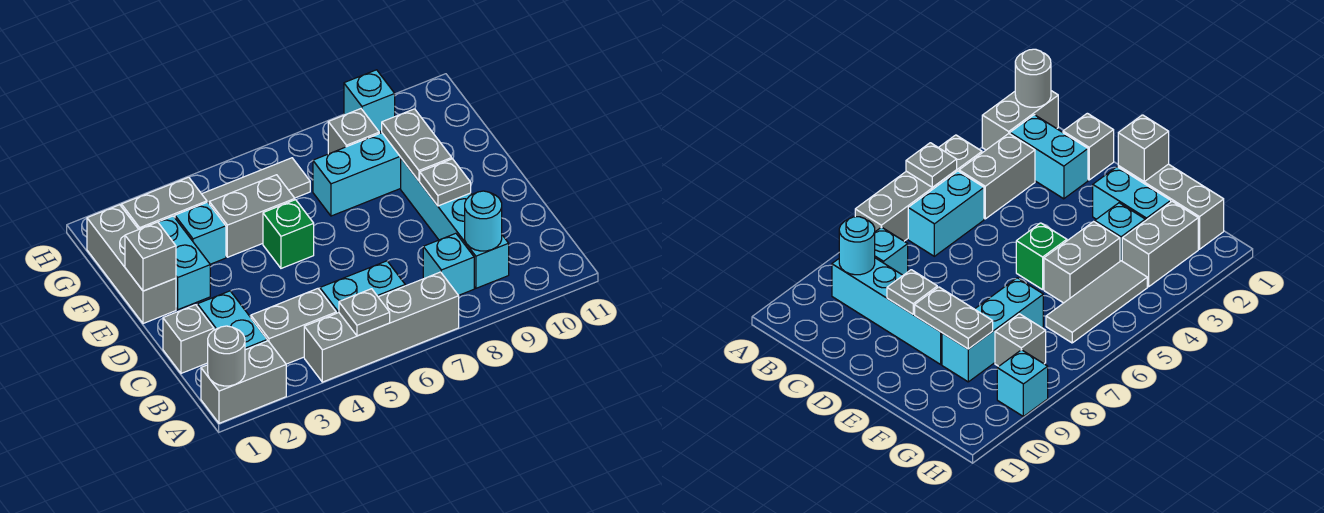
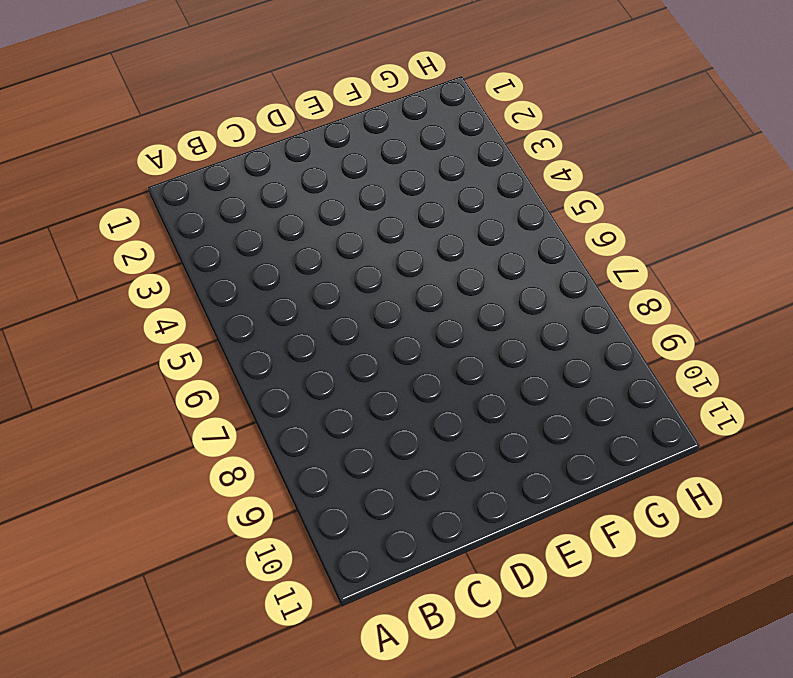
none -> grey 1x2 brick [201,341,286,423]
none -> grey 1x4 brick [304,272,459,382]
none -> cyan 1x2 brick [197,291,267,350]

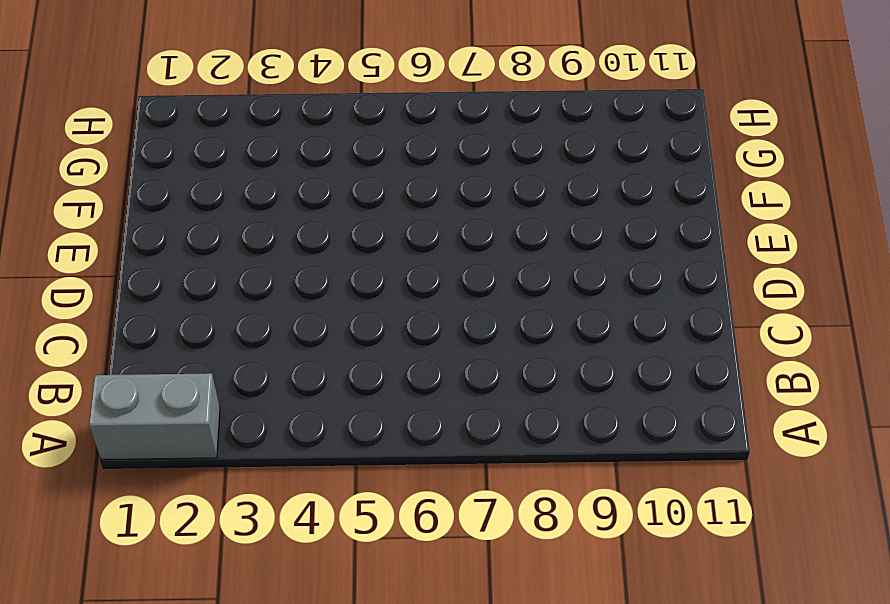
none -> grey 1x4 brick [304,272,459,382]
none -> cyan 1x2 brick [197,291,267,350]
none -> grey 1x2 brick [251,289,336,364]

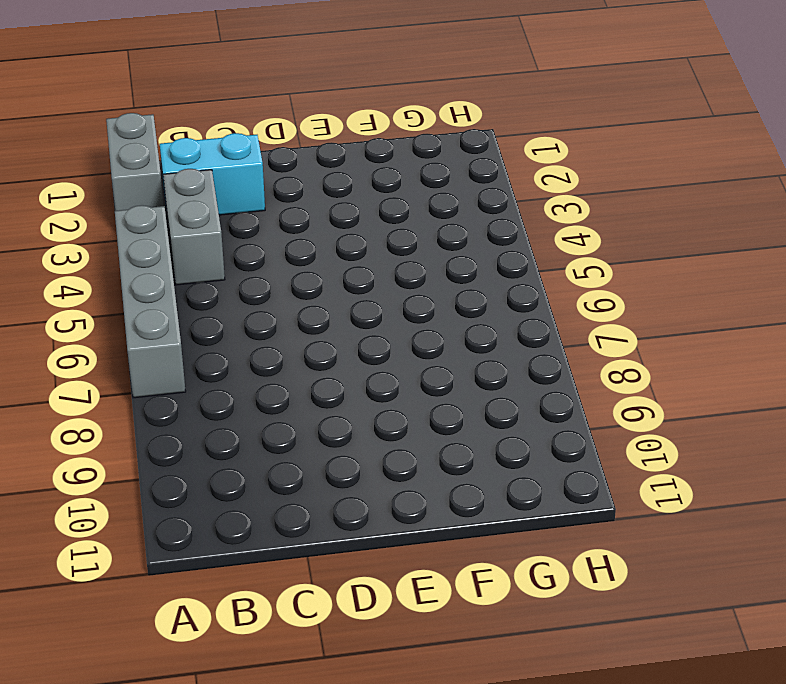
none -> cyan 1x2 brick [320,261,405,313]
none -> cyan 1x1 brick [423,233,474,295]
none -> cyan 1x4 brick [401,158,509,288]

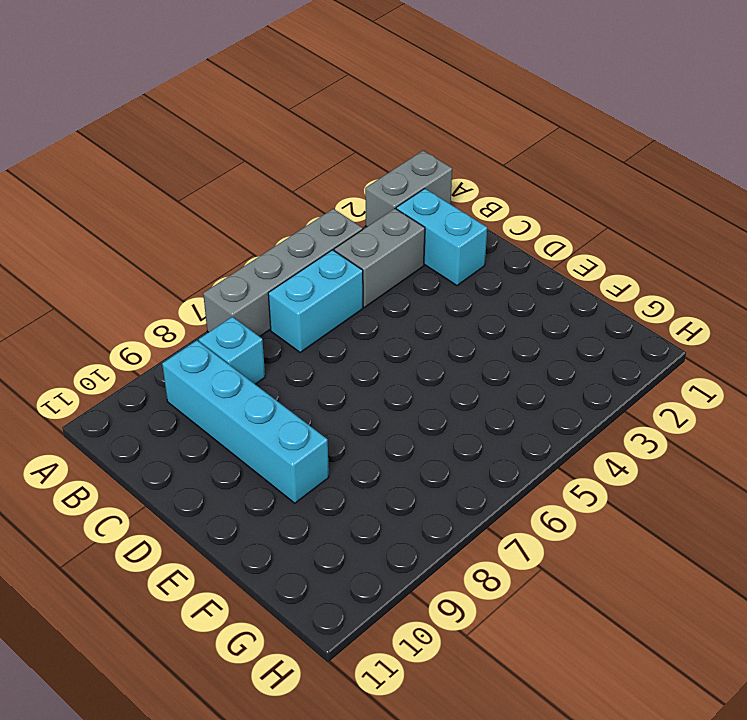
none -> grey 1x1 brick [163,305,214,373]
none -> grey 1x3 brick [87,205,176,324]
none -> cyan 1x2 brick [158,216,210,310]

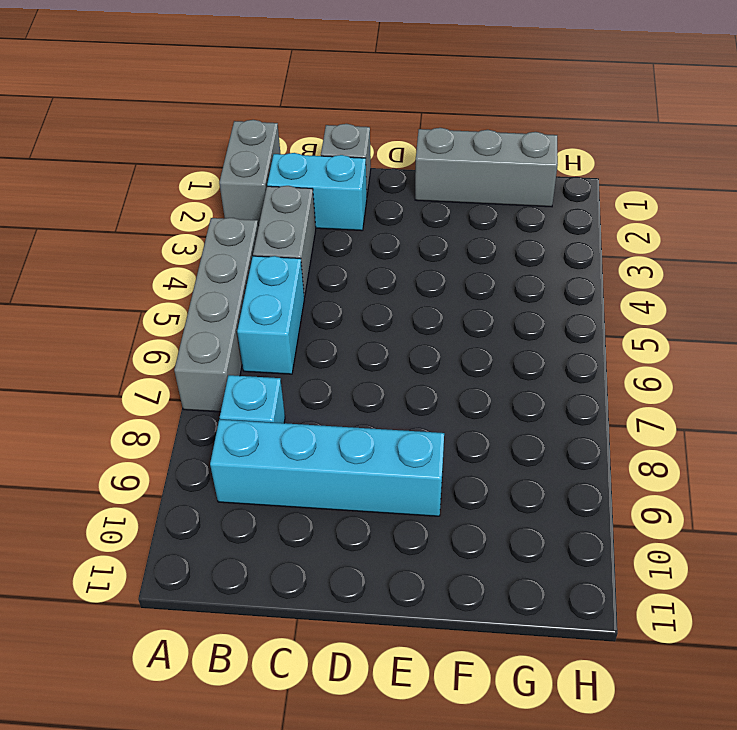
none -> cyan 1x2 brick [158,216,210,310]
none -> green 1x1 brick [263,200,314,268]
none -> cyan 1x1 brick [175,202,226,264]

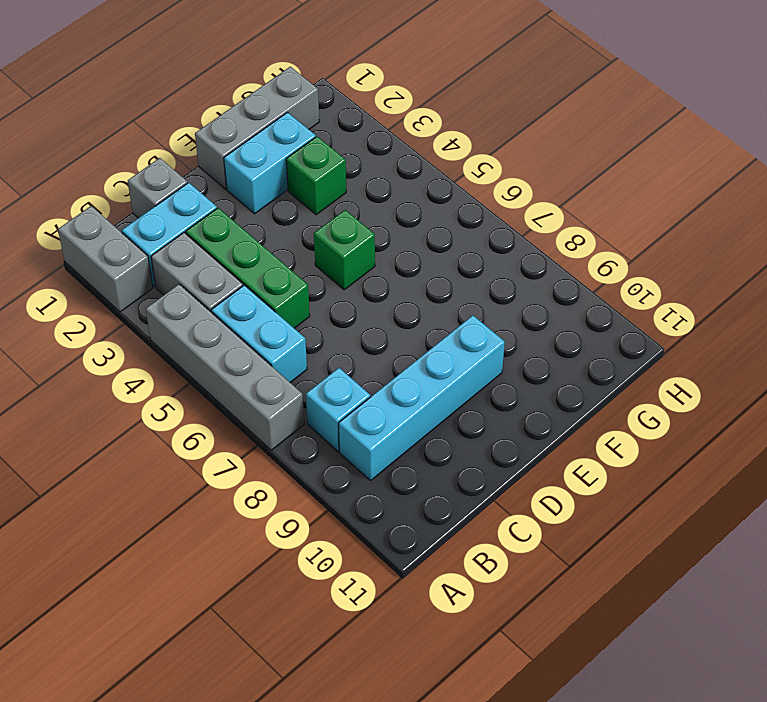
green 1x3 brick [186,208,310,328] -> none
green 1x1 brick [286,137,346,215] -> cyan 1x1 brick [175,202,226,264]
none -> grey 1x2 brick [209,175,295,257]
none -> cyan 1x3 brick [313,133,401,216]
none -> grey 1x2 brick [121,177,207,229]

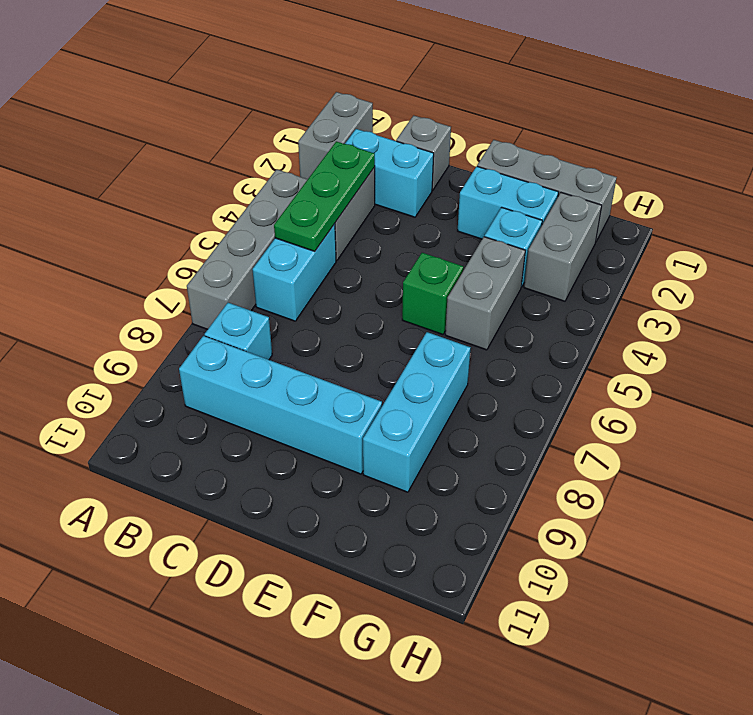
green 1x3 plate [274,141,375,251] -> none
none -> grey 1x3 tile [202,158,310,203]
none -> grey 1x1 brick [328,109,379,154]
none -> cyan 1x1 brick [344,70,395,132]

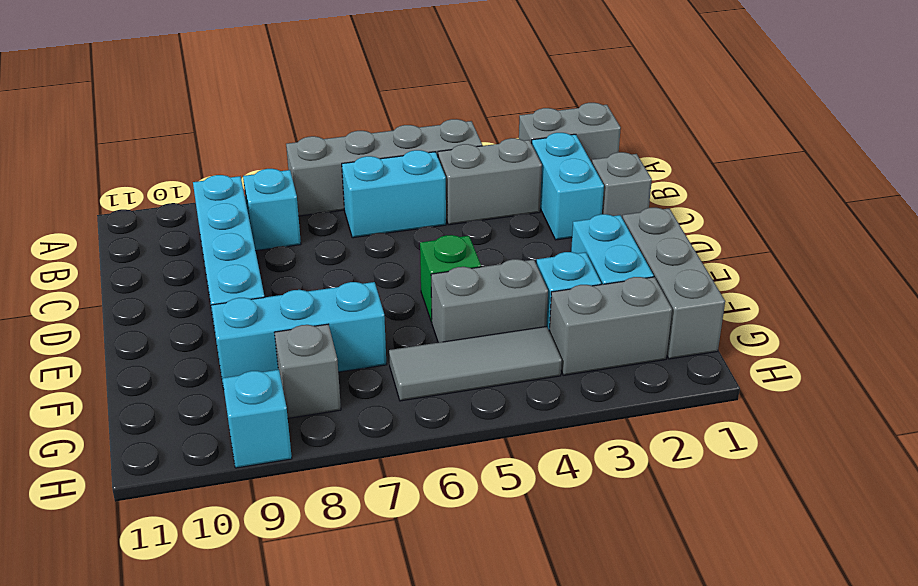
none -> grey 1x1 round brick [208,326,245,386]
none -> grey 1x1 plate [339,289,390,336]
none -> cyan 1x1 round brick [465,191,502,251]

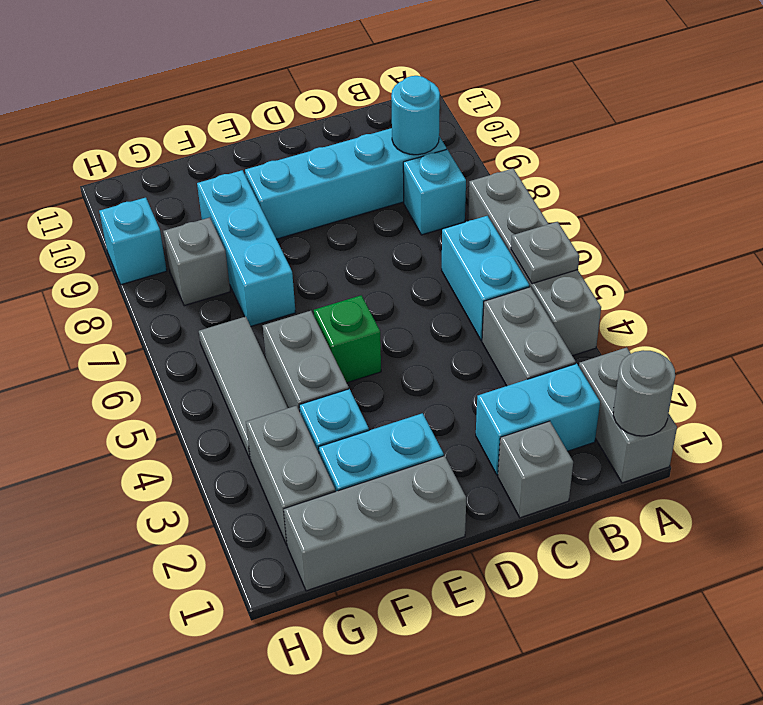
none -> grey 1x1 plate [420,159,471,206]
none -> grey 1x1 brick [125,222,176,291]
none -> grey 1x2 plate [382,109,452,181]

